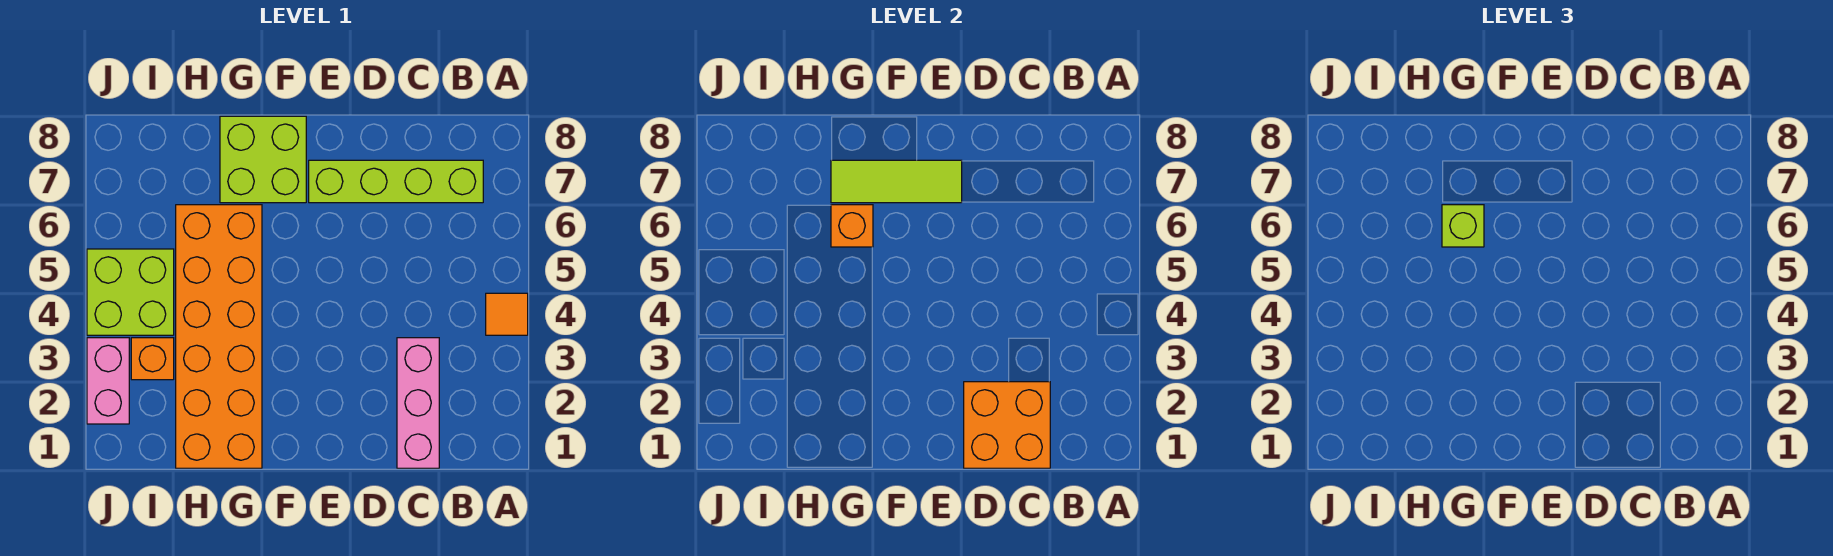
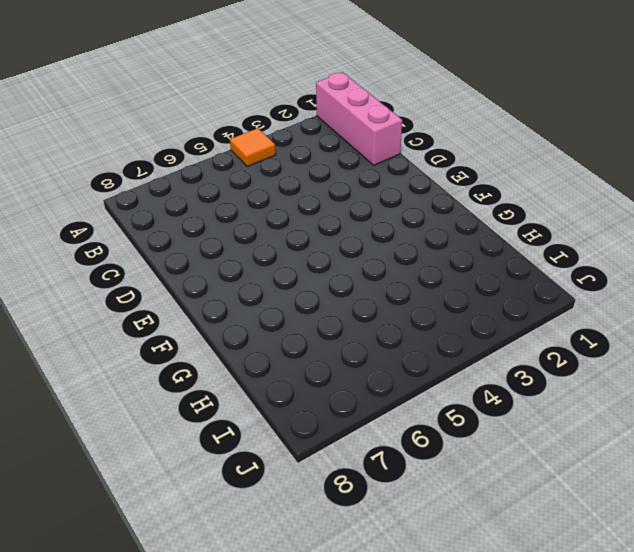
pink 1x3 brick [316,72,402,165] -> pink 1x3 brick turned to [397,338,439,468]
none -> lime 1x4 brick [309,160,483,203]
none -> lime 2x2 brick [220,116,306,203]
none -> orange 2x6 brick [176,205,262,468]

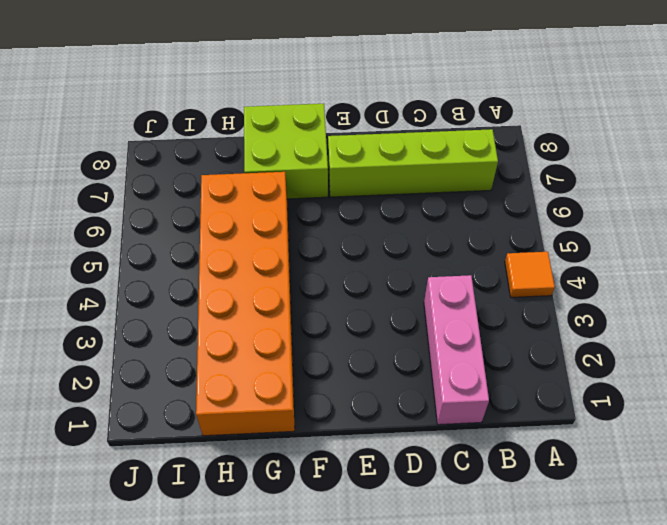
none -> orange 1x1 brick [131,338,174,380]
none -> lime 2x2 brick [87,249,174,335]
none -> pink 1x2 brick [87,338,129,424]

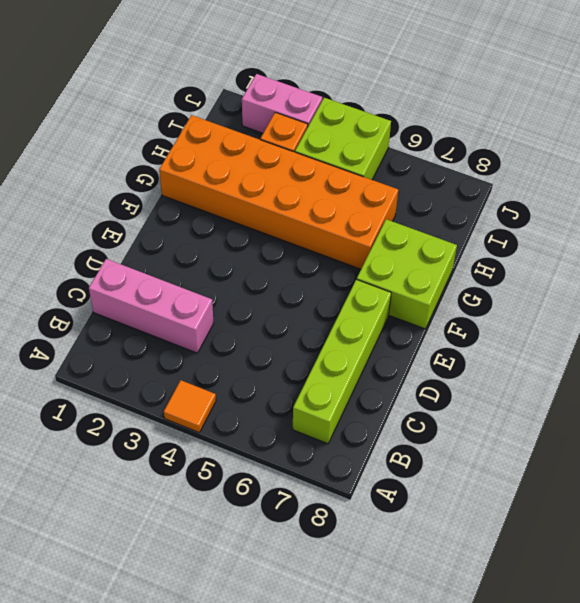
none -> orange 2x2 brick [964,382,1050,468]
none -> lime 1x3 tile [831,160,962,203]
none -> orange 1x1 brick [831,205,873,247]

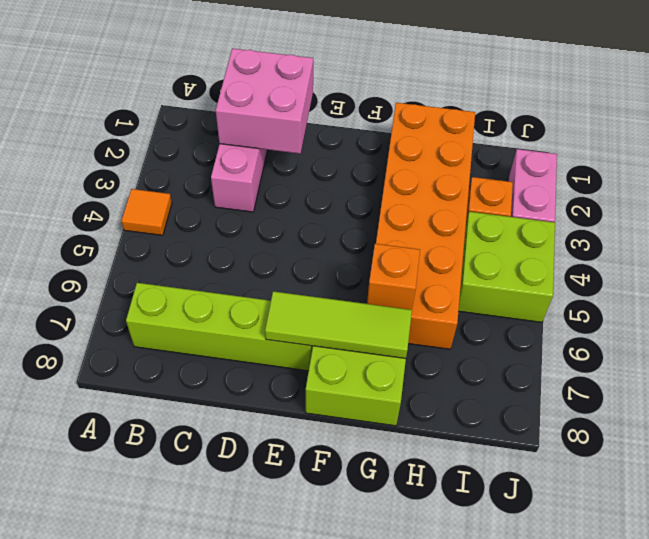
pink 2x2 brick [216,48,313,154] -> orange 2x2 brick [964,382,1050,468]
none -> lime 1x1 brick [1442,205,1484,247]

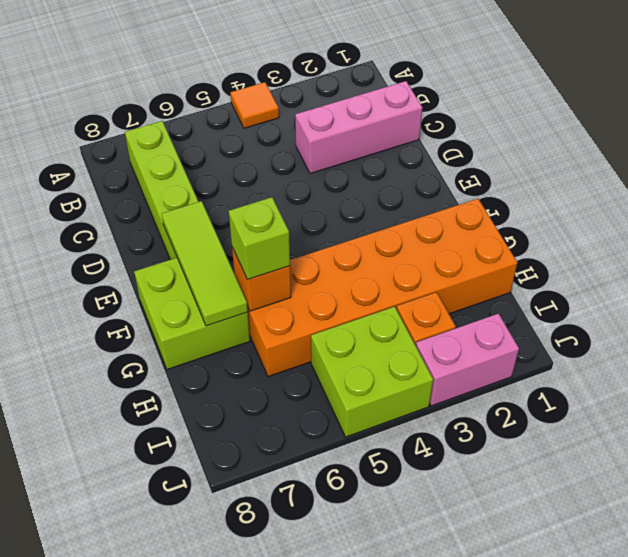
none -> orange 2x2 brick [964,382,1050,468]

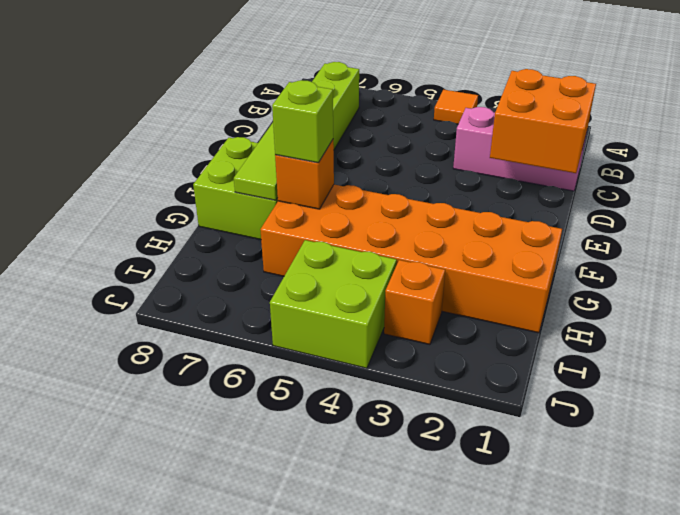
none -> pink 1x2 brick [87,338,129,424]

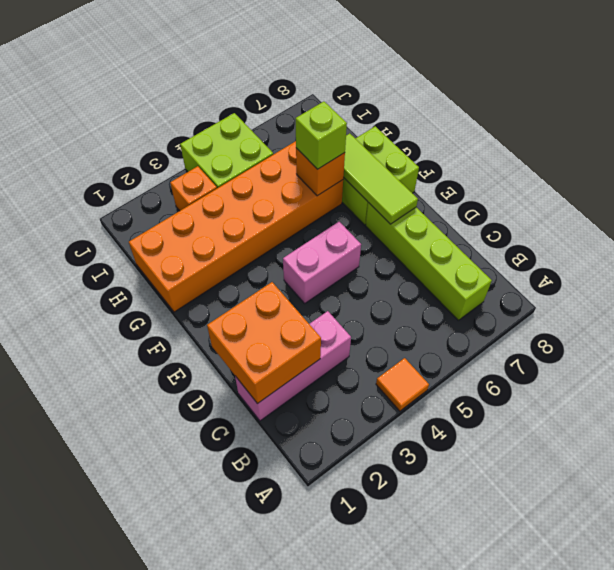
pink 1x2 brick [283,222,361,303] -> pink 1x2 brick moved to [87,338,129,424]

